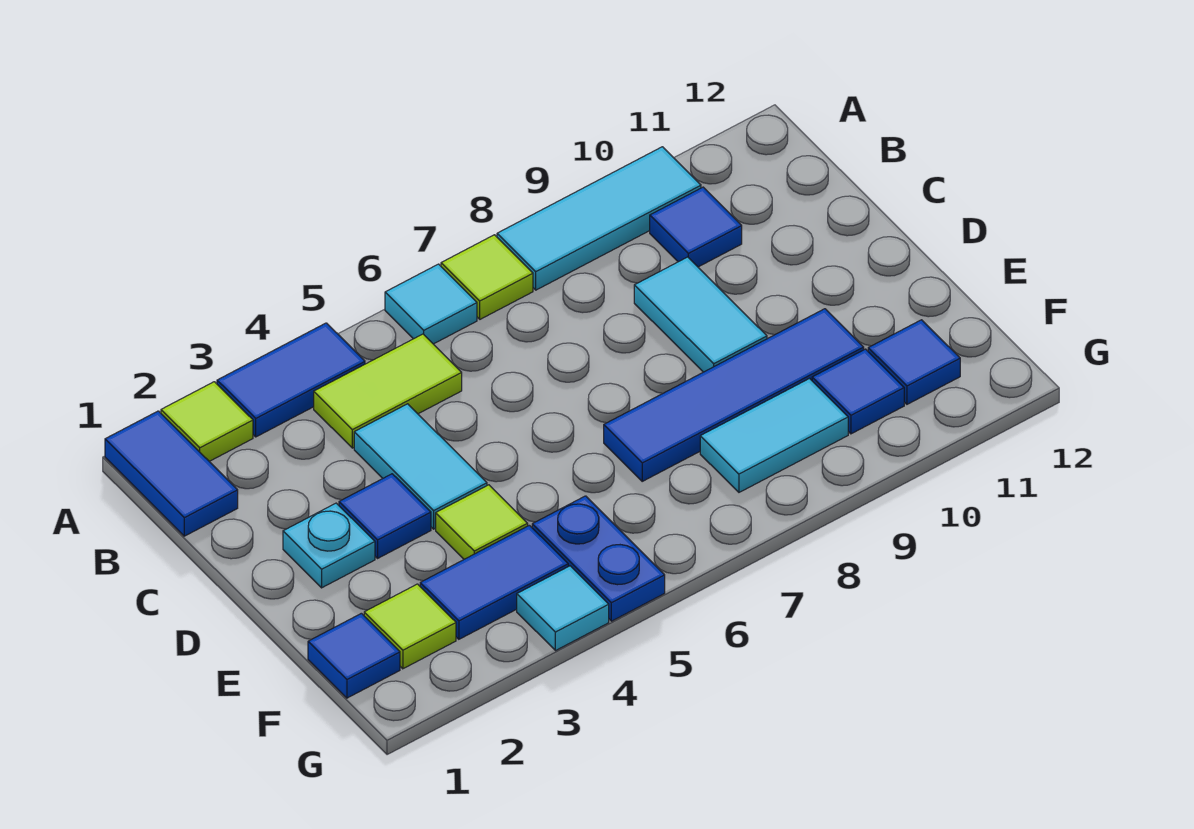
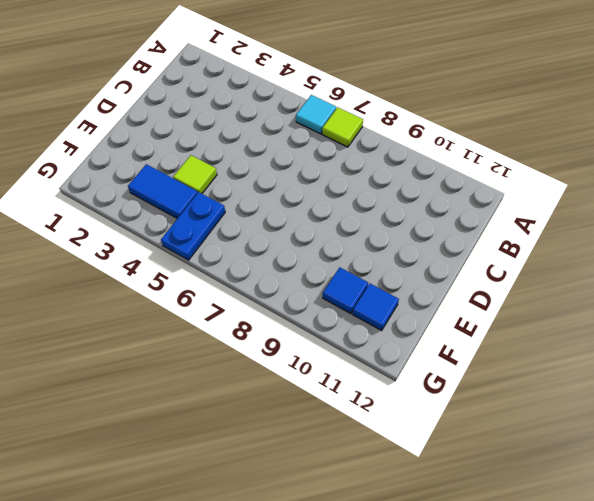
none -> blue 1x2 tile [105,411,238,536]
none -> lime 1x1 tile [161,382,253,461]
none -> blue 1x2 tile [217,323,365,437]

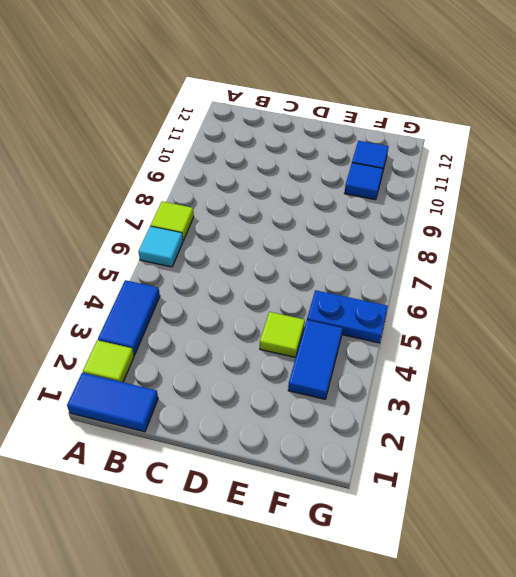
none -> cyan 1x3 tile [497,147,701,290]
none -> lime 1x2 tile [314,334,462,448]
none -> blue 1x1 tile [650,187,742,267]

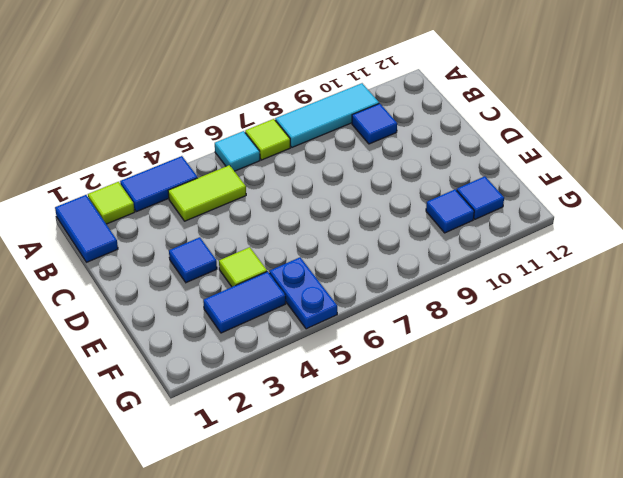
none -> cyan 1x2 tile [354,404,487,529]
none -> cyan 1x2 tile [634,257,767,372]
none -> cyan 1x1 plate [283,503,375,588]

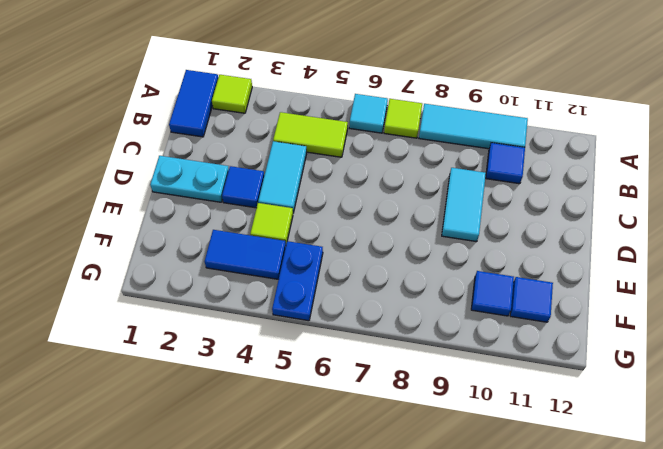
cyan 1x2 plate [150,156,229,202] -> cyan 1x1 plate [283,503,375,588]
none -> blue 1x2 tile [217,323,365,437]
none -> blue 1x4 tile [604,309,864,481]
none -> blue 1x1 tile [308,613,400,698]

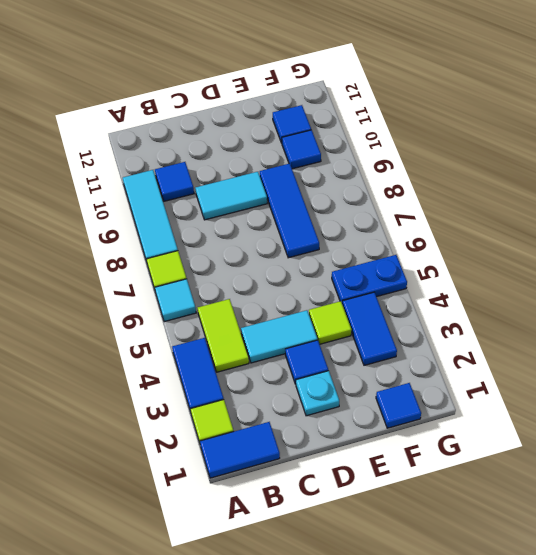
blue 1x3 tile [260,163,319,258] -> blue 1x4 tile [604,309,864,481]
none -> lime 1x1 tile [364,584,456,669]
none -> cyan 1x2 tile [700,379,848,492]
none -> cyan 1x1 tile [517,566,609,651]

